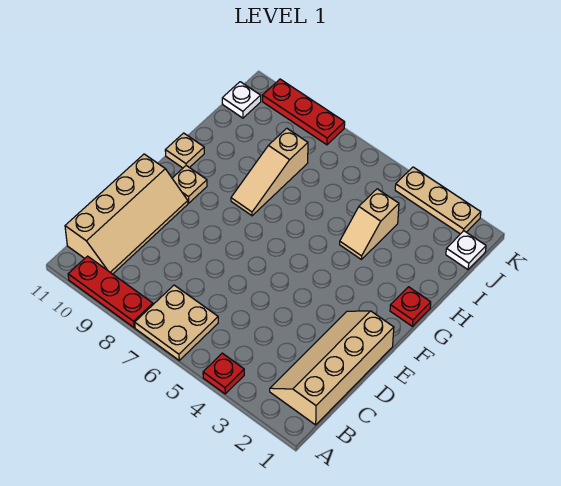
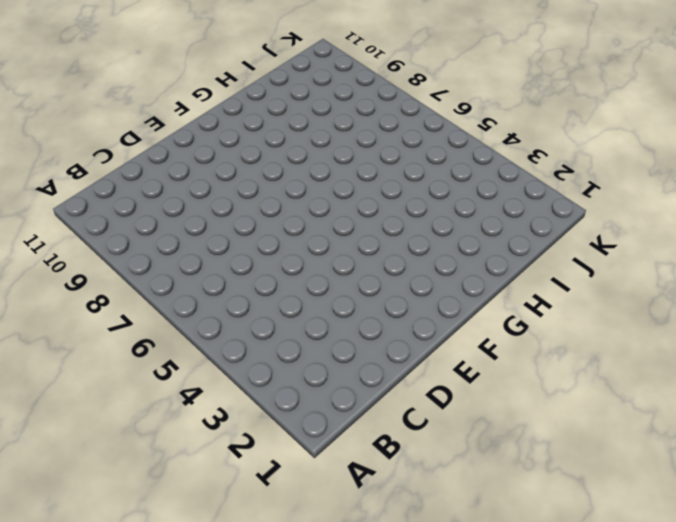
none -> red 1x1 plate [203,353,244,394]
none -> tan 2x2 plate [135,285,218,360]
none -> red 1x3 plate [68,256,153,328]

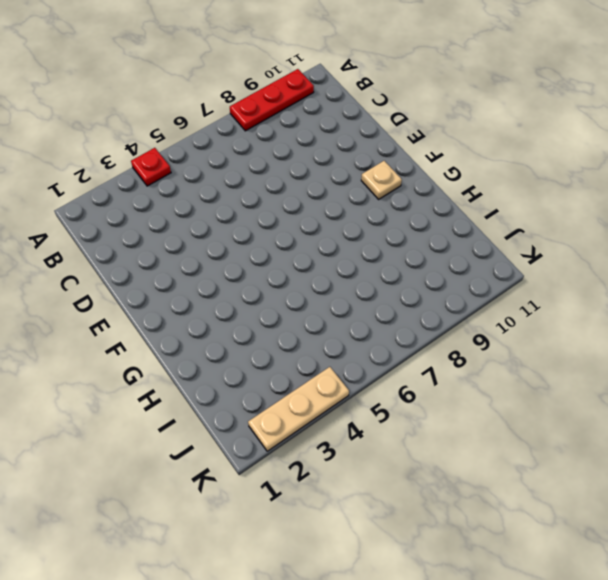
none -> tan 2x2 plate [135,285,218,360]
none -> tan 2x4 slope [270,311,394,425]
none -> tan 2x4 slope [65,154,188,274]

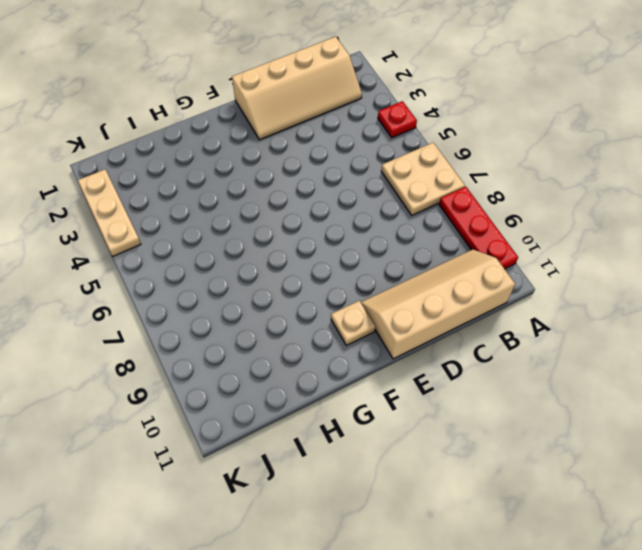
none -> red 1x1 plate [390,287,431,326]
none -> tan 1x3 slope [231,128,308,216]
none -> tan 1x1 plate [165,133,204,168]

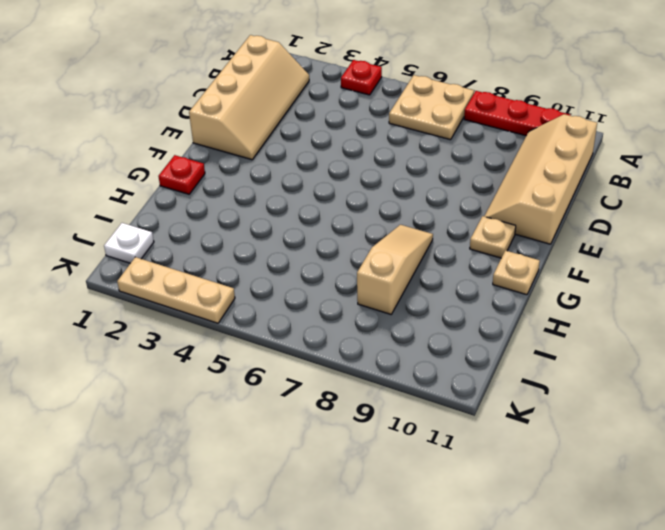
none -> tan 1x2 slope [340,189,399,259]
none -> white 1x1 plate [222,82,261,118]
none -> red 1x3 plate [263,79,345,145]

